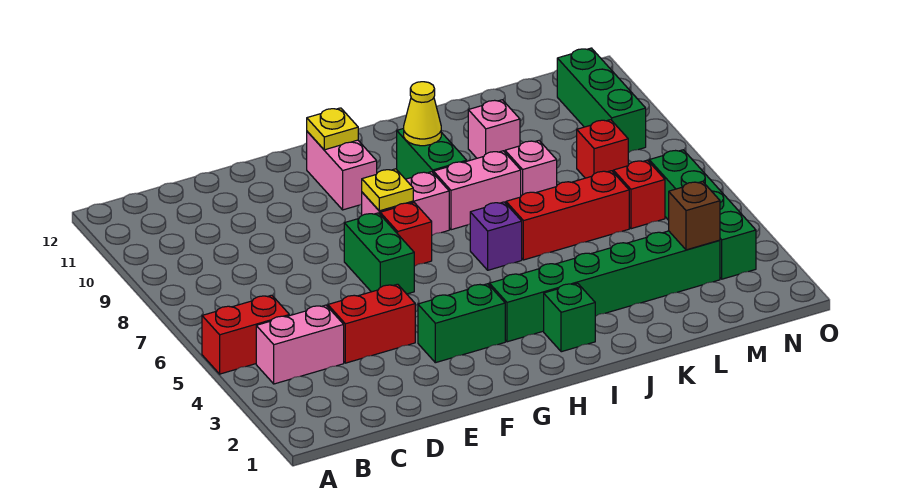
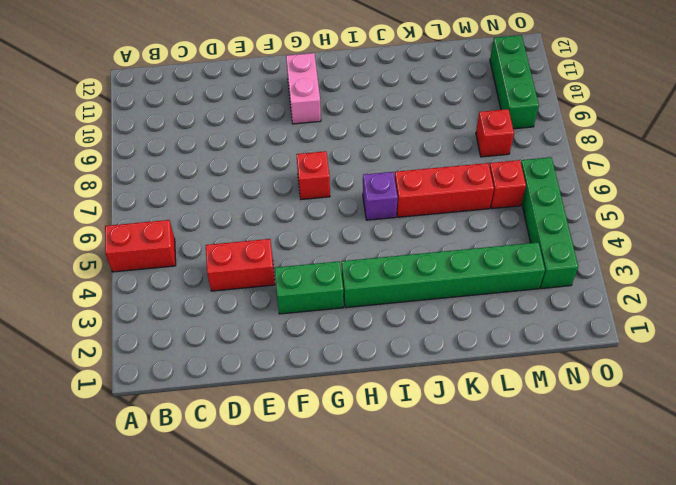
none -> pink 1x2 brick [256,305,344,384]
none -> green 1x2 brick [344,213,414,294]
none -> pink 1x2 brick [362,172,449,235]

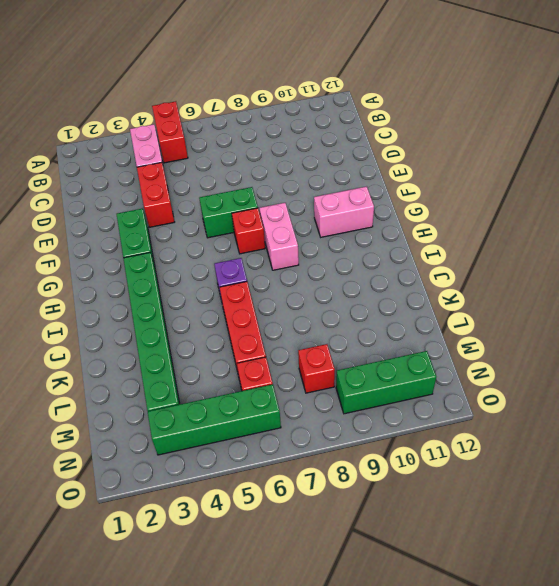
none -> green 1x1 brick [544,283,595,352]
none -> pink 1x2 brick [433,151,521,230]
none -> green 1x2 brick [397,128,467,179]

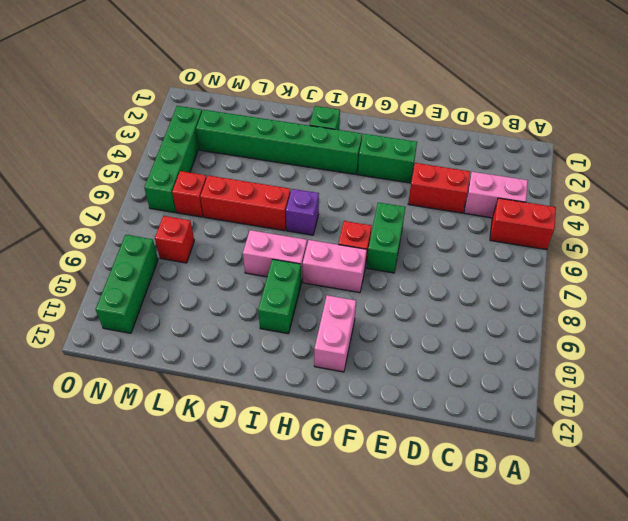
none -> pink 1x1 brick [505,141,557,196]
none -> pink 1x1 brick [468,100,520,158]
none -> yellow 1x1 plate [362,169,413,211]

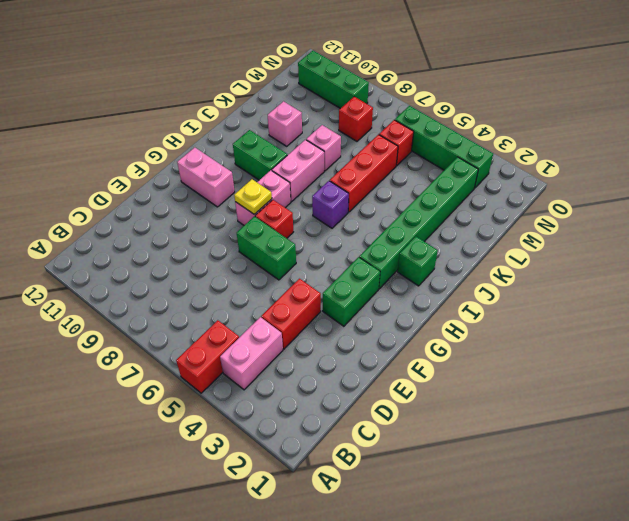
none -> yellow 1x1 plate [307,108,358,150]
none -> yellow 1x1 cone [404,82,441,146]
none -> brown 1x1 brick [669,181,720,250]

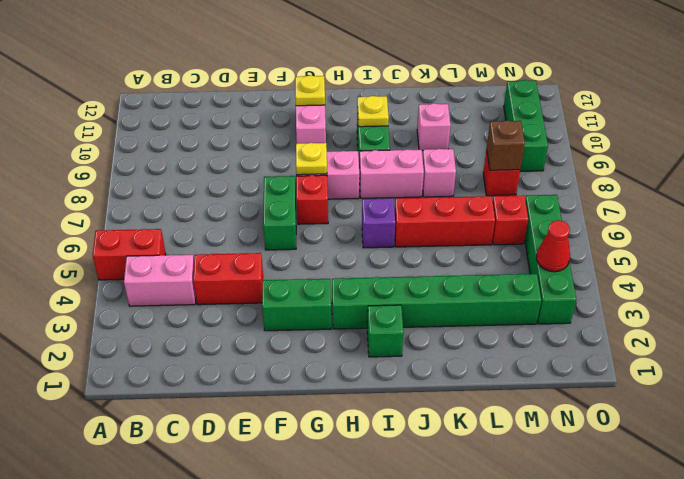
yellow 1x1 plate [357,96,389,127] -> yellow 1x1 cone [404,82,441,146]
brown 1x1 brick [487,120,525,170] -> brown 1x1 brick moved to [669,181,720,250]
red 1x1 cone [537,220,570,272] -> none

